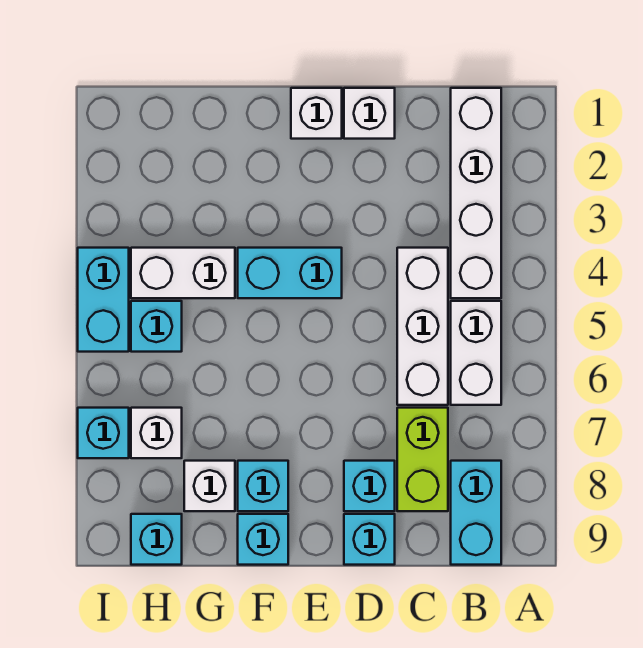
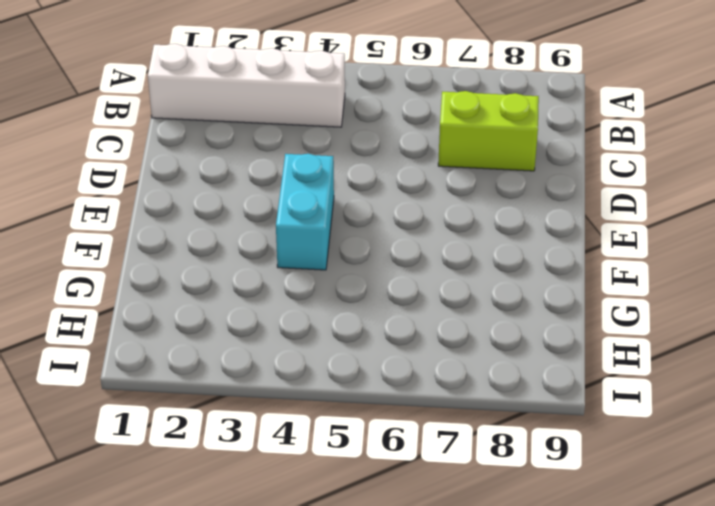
none -> white 1x2 brick [451,301,501,405]
none -> cyan 1x2 brick [451,461,501,565]
none -> white 1x3 brick [397,248,448,405]

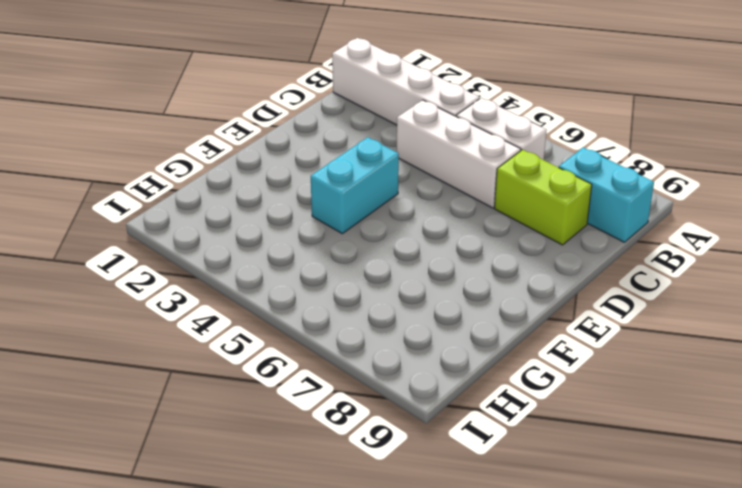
none -> white 1x1 brick [344,88,395,139]
none -> cyan 1x1 brick [344,461,395,511]
none -> cyan 1x1 brick [344,514,395,565]

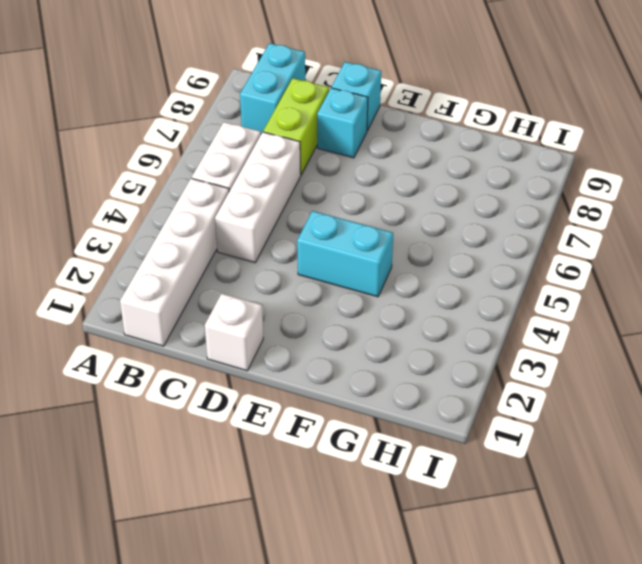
none -> white 1x1 brick [291,88,342,139]
none -> cyan 1x1 brick [238,461,288,511]
none -> cyan 1x1 brick [238,514,288,565]

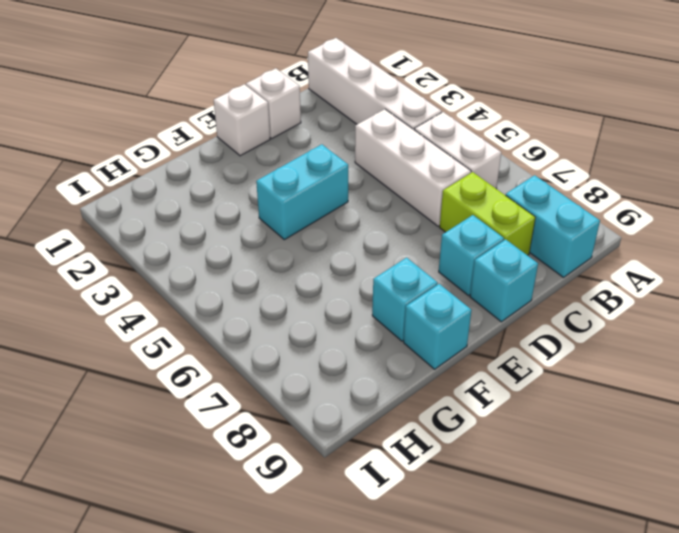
none -> white 1x2 brick [131,248,235,298]
none -> white 1x1 brick [184,461,235,511]
none -> cyan 1x1 brick [131,301,182,352]

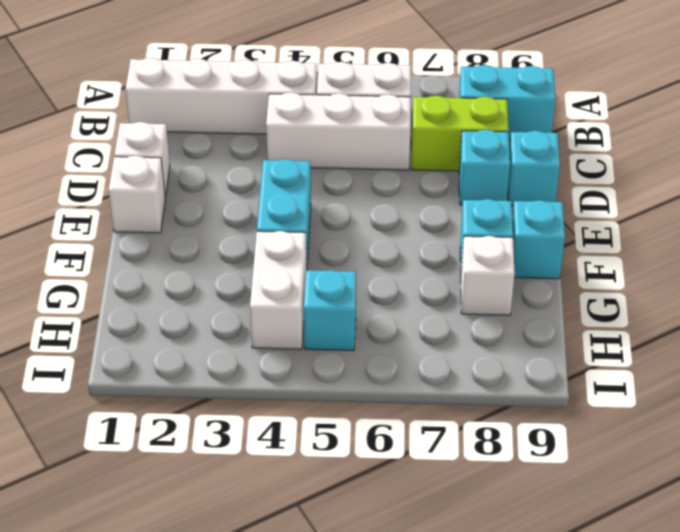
none -> white 1x1 brick [131,408,182,458]
none -> cyan 1x1 brick [131,514,182,565]
none -> cyan 1x2 brick [78,248,129,352]

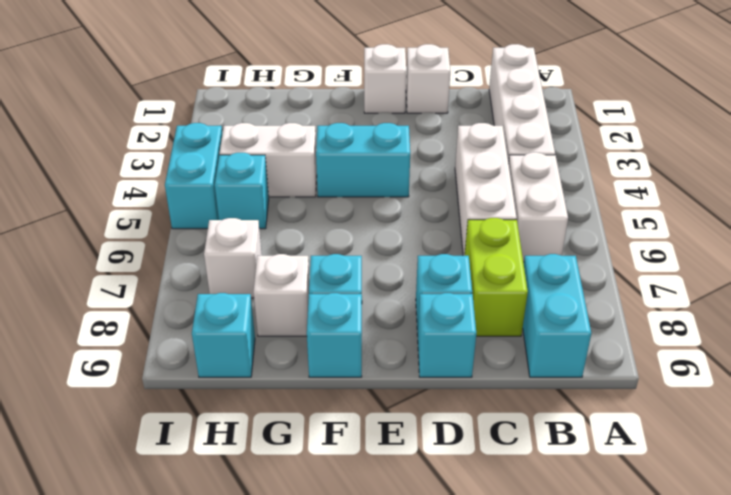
none -> cyan 1x1 brick [78,408,129,458]

